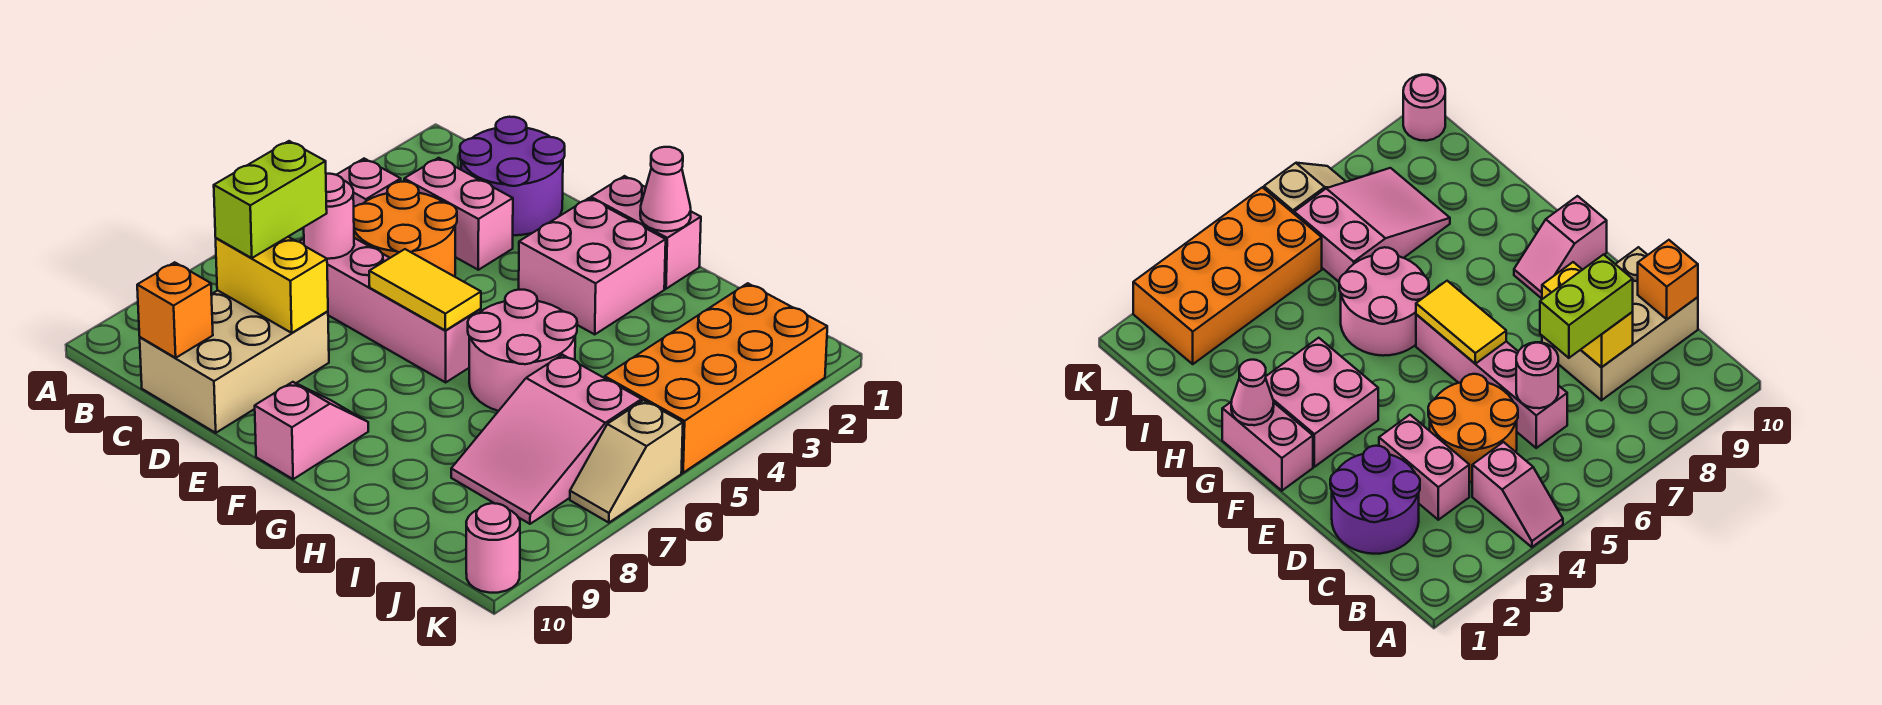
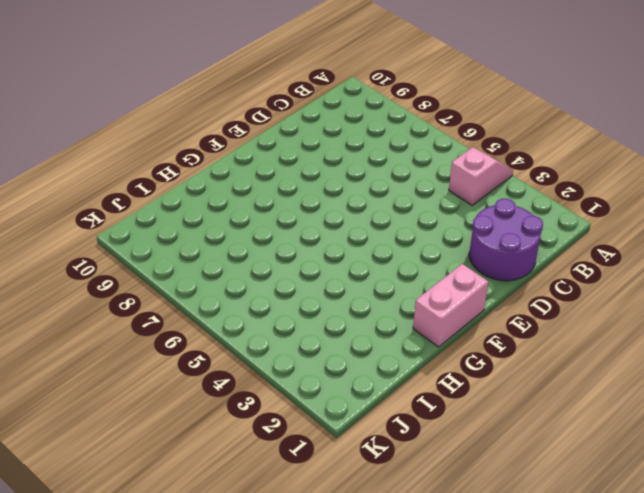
none -> pink 1x2 brick [404,158,513,270]
none -> orange 2x2 round brick [354,182,457,277]
none -> pink 1x4 brick [299,238,481,382]

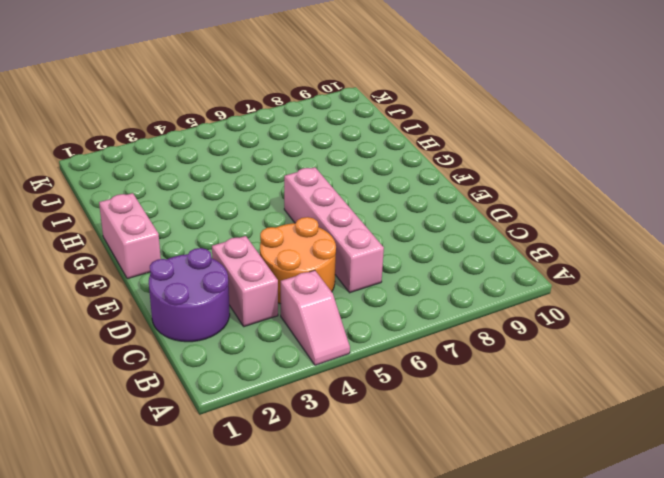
none -> tan 2x3 brick [140,290,329,433]
none -> pink 2x2 brick [519,198,666,334]
none -> pink 1x2 slope [255,382,368,479]

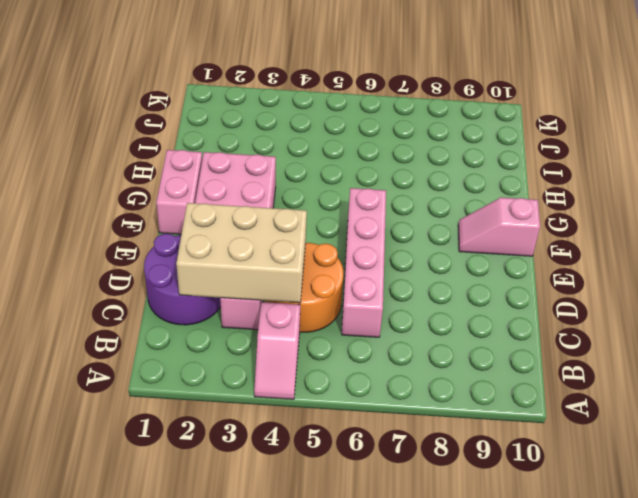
tan 2x3 brick [176,203,307,303] -> tan 2x3 brick moved to [140,290,329,433]
none -> pink 2x2 round brick [468,290,577,411]
none -> pink 2x3 slope [451,355,642,524]
none -> orange 2x4 brick [605,283,827,473]

